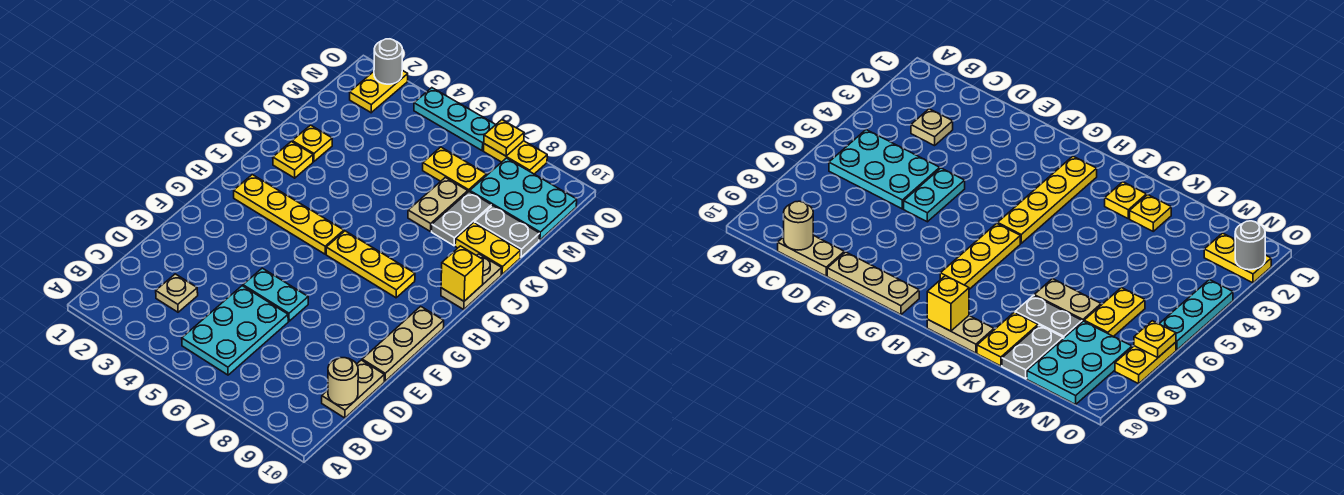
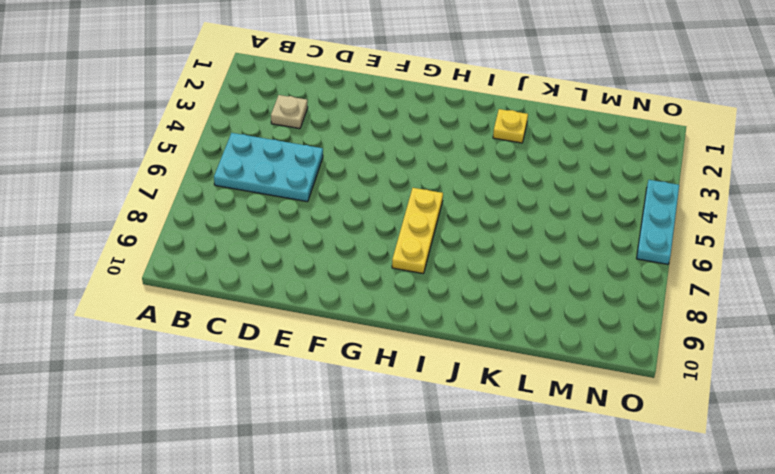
none -> tan 1x2 plate [322,360,384,418]
none -> cyan 1x2 plate [243,268,308,321]
none -> tan 1x3 plate [362,306,444,381]

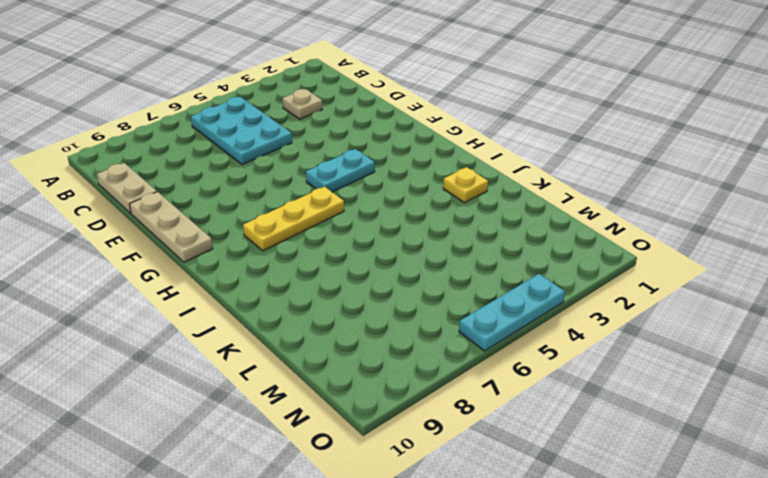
cyan 1x2 plate [306,149,375,192] -> cyan 1x2 plate moved to [243,268,308,321]
none -> yellow 1x4 plate [234,175,344,254]
none -> tan 1x2 plate [441,254,502,310]
none -> yellow 1x1 plate [292,125,332,161]

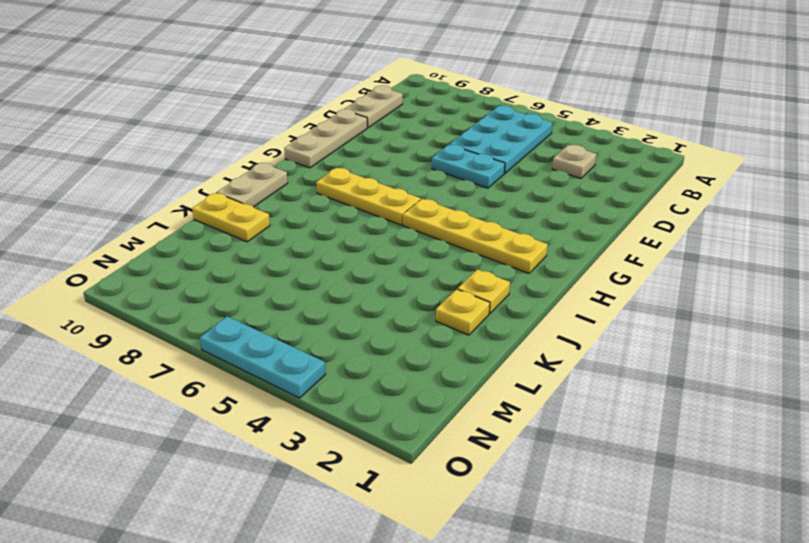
none -> tan 1x2 plate [408,177,468,231]
none -> grey 1x2 plate [432,192,492,246]
none -> grey 1x2 plate [475,206,539,257]

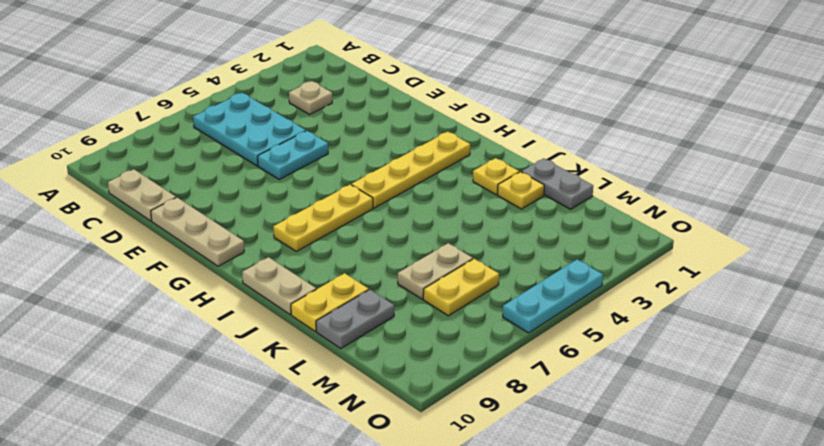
grey 1x2 plate [522,158,593,209] -> grey 1x2 plate moved to [432,192,492,246]
tan 1x2 plate [398,243,473,299] -> tan 1x2 plate turned to [408,177,468,231]
none -> cyan 2x3 plate [470,158,577,240]
none -> yellow 1x2 plate [350,70,408,113]
none -> yellow 1x2 plate [484,141,547,174]

